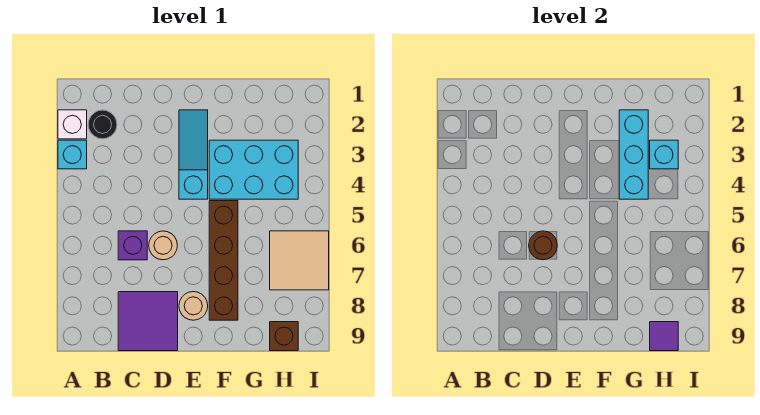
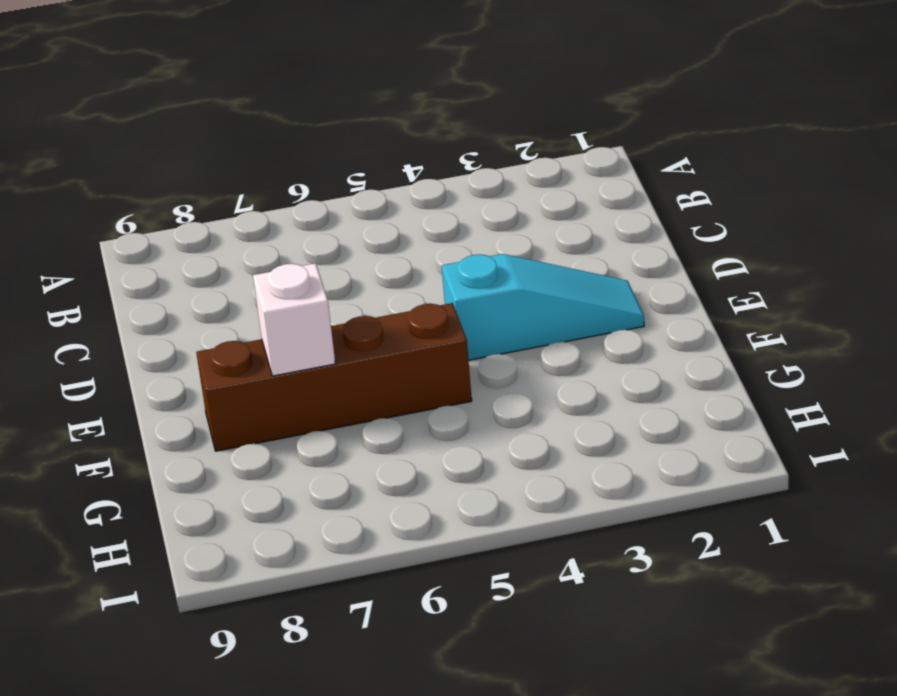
white 1x1 brick [253,263,335,376] -> white 1x1 brick moved to [58,110,87,139]
none -> cyan 1x1 brick [58,140,87,169]
none -> black 1x1 round brick [88,110,117,139]
none -> purple 1x1 brick [118,231,147,260]

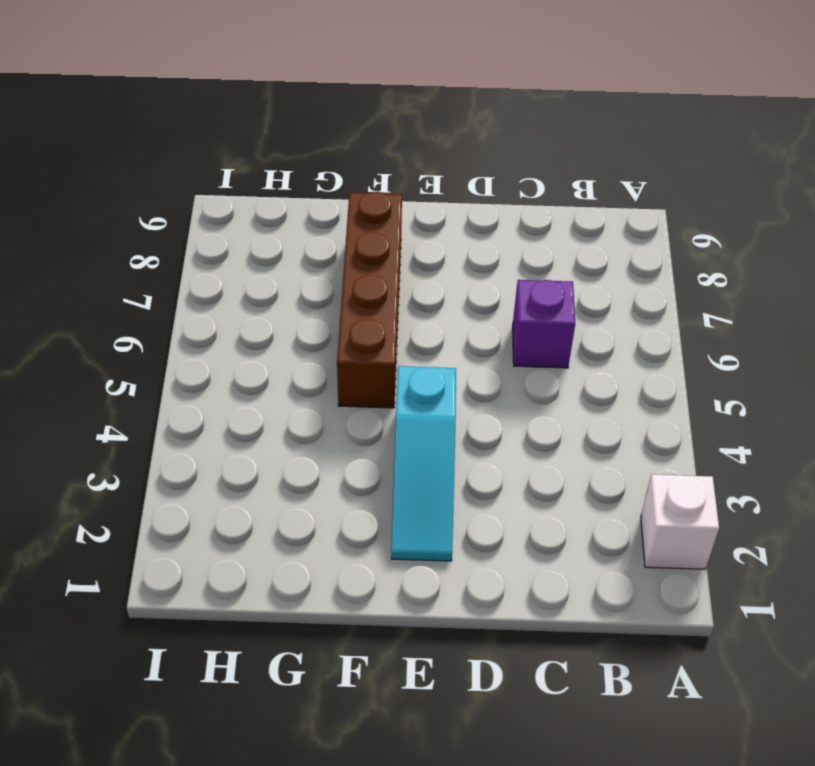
none -> cyan 1x1 brick [58,140,87,169]
none -> black 1x1 round brick [88,110,117,139]
none -> purple 2x2 tile [118,292,178,351]

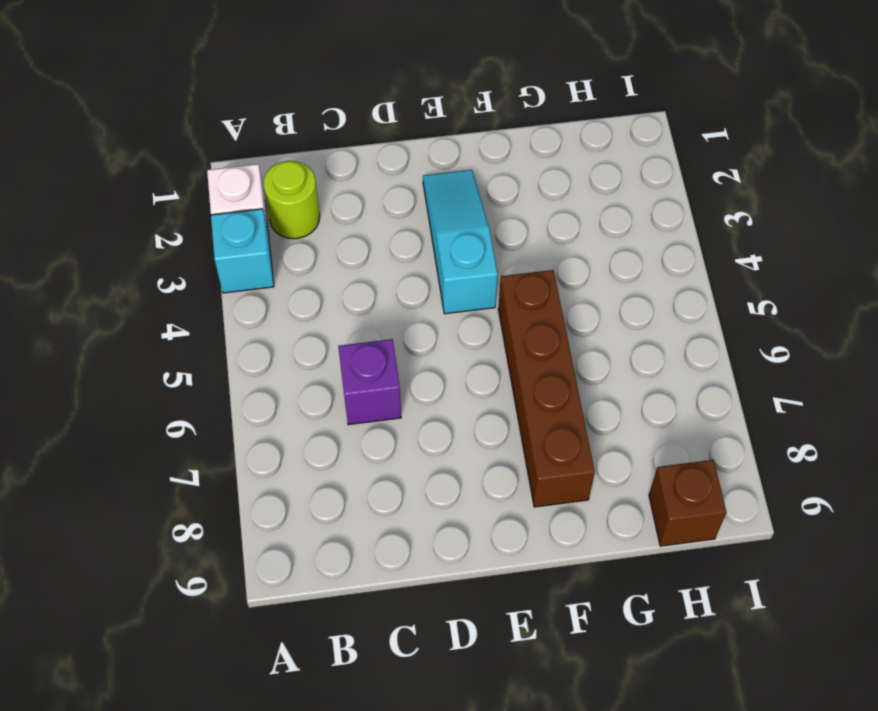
lime 1x1 round brick [263,161,320,239] -> black 1x1 round brick [88,110,117,139]
none -> purple 2x2 tile [118,292,178,351]
none -> tan 1x1 round brick [149,231,177,260]
none -> tan 1x1 round brick [179,292,208,320]

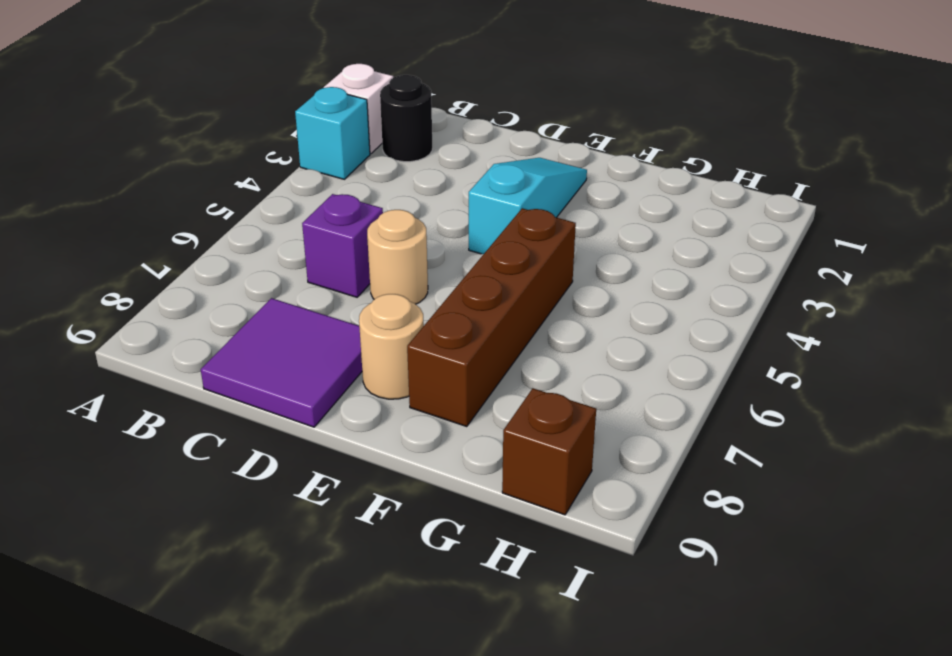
none -> cyan 2x3 brick [209,140,298,199]
none -> tan 2x2 tile [270,231,329,290]
none -> brown 1x1 round brick [529,231,557,260]

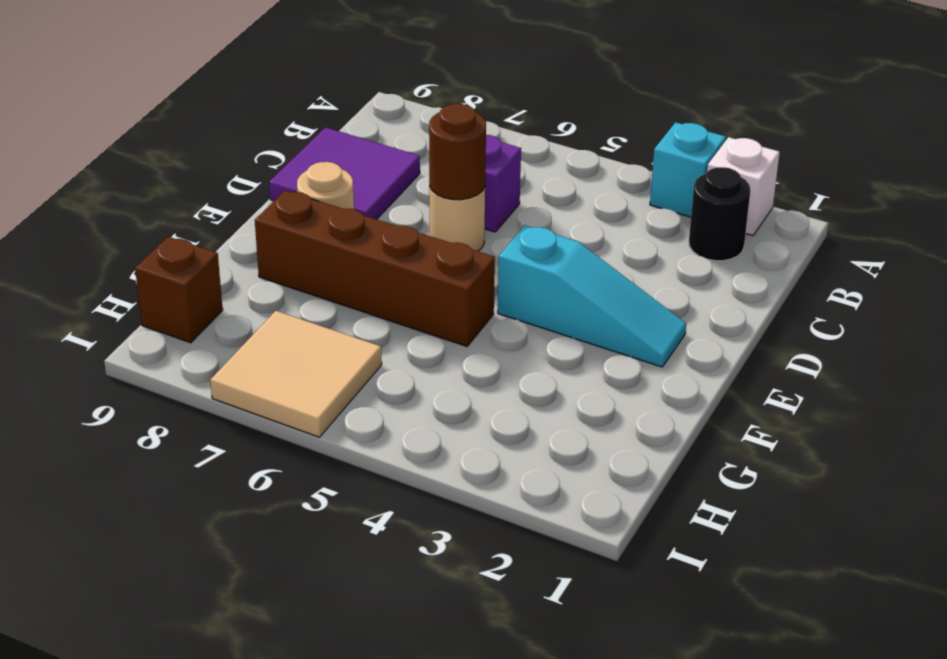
none -> cyan 2x3 brick [209,140,298,199]
none -> cyan 1x3 brick [619,110,648,199]
none -> cyan 1x1 brick [650,140,678,169]

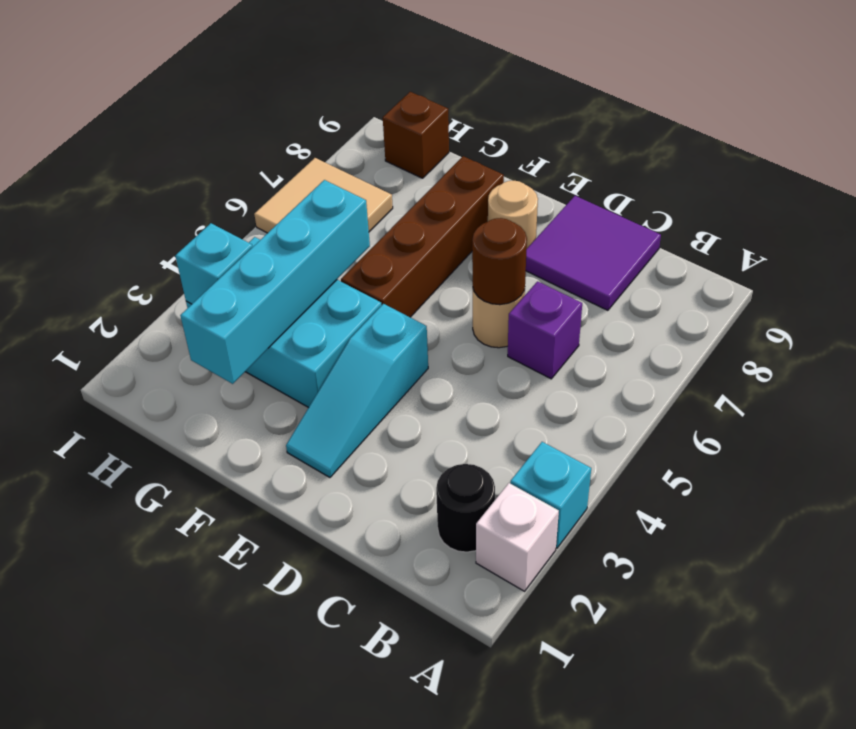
cyan 1x4 brick [180,180,370,384] -> cyan 1x3 brick [619,110,648,199]
none -> purple 1x1 tile [650,322,678,351]

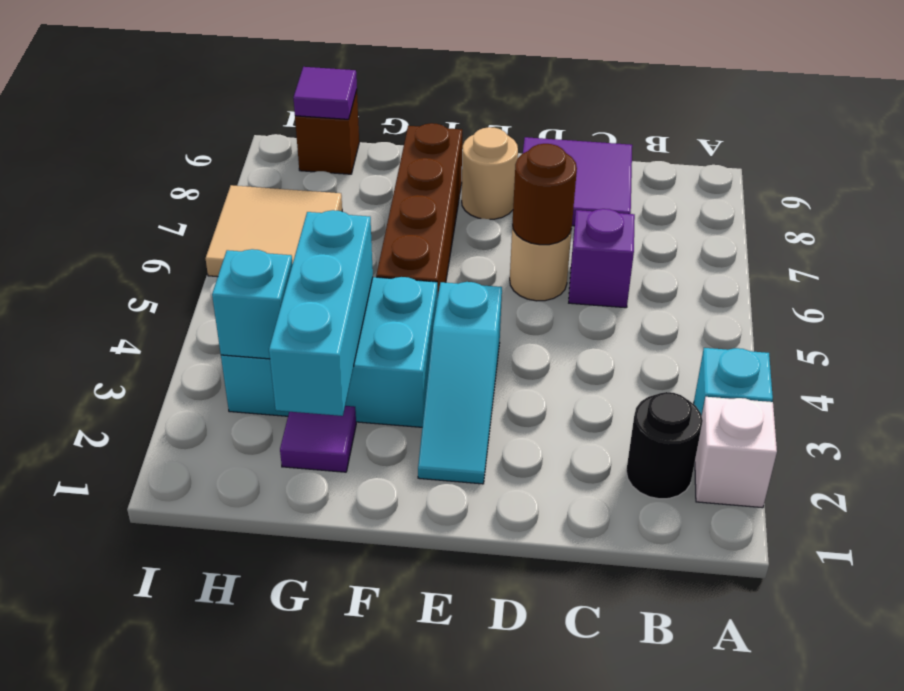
purple 1x1 tile [280,406,356,472] -> none

